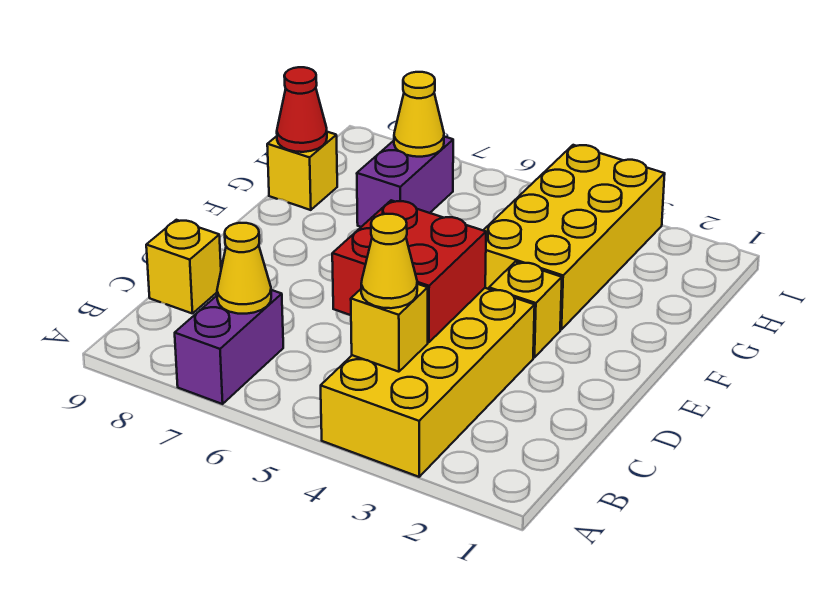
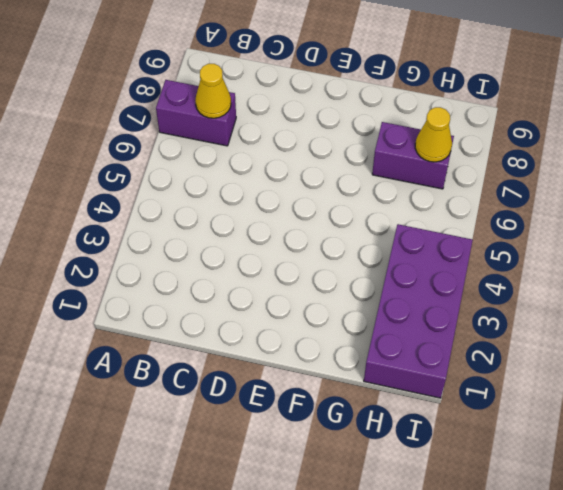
purple 2x4 brick [364,224,473,398] -> yellow 2x4 brick [483,145,665,330]
none -> yellow 2x4 brick [321,288,535,477]
none -> yellow 1x1 brick [146,220,221,314]
none -> yellow 1x1 brick [489,262,562,358]

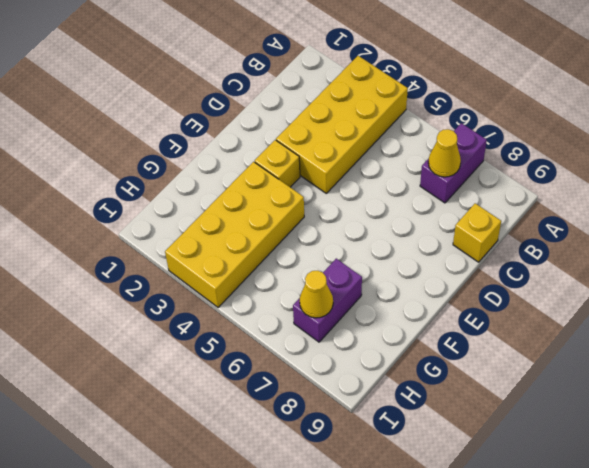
none -> yellow 1x1 brick [267,132,337,210]
none -> yellow 1x1 brick [351,284,428,372]
none -> red 2x2 brick [332,200,486,342]

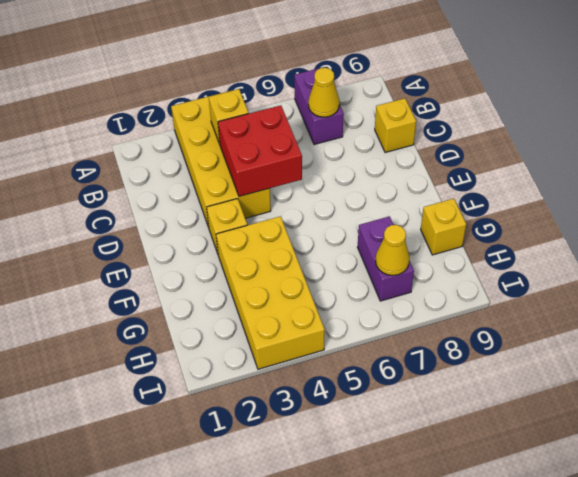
none -> red 1x1 cone [277,67,327,152]
none -> yellow 1x1 cone [361,214,417,308]

